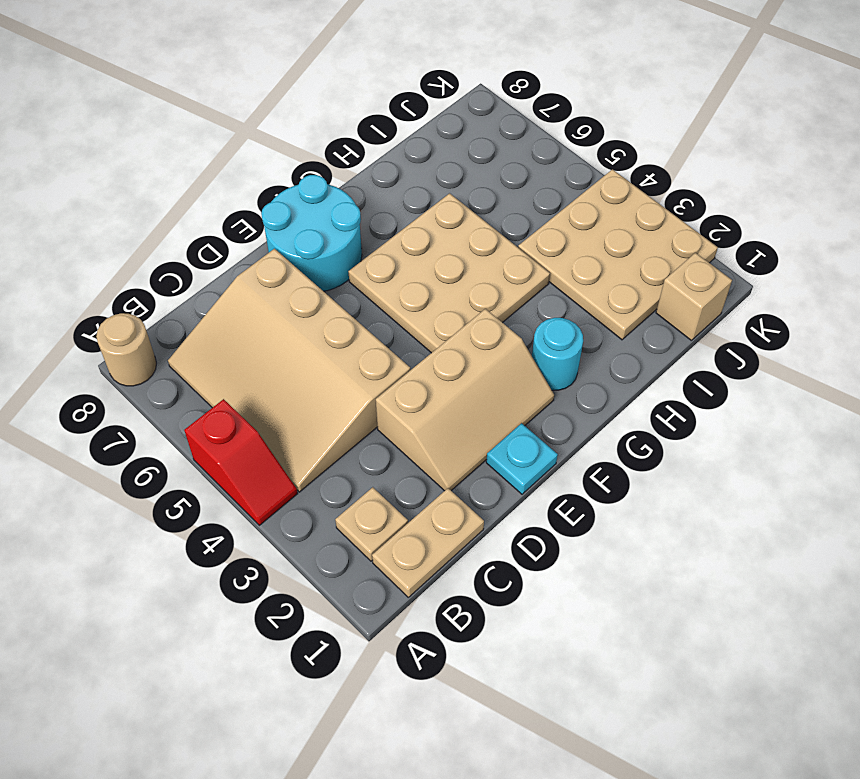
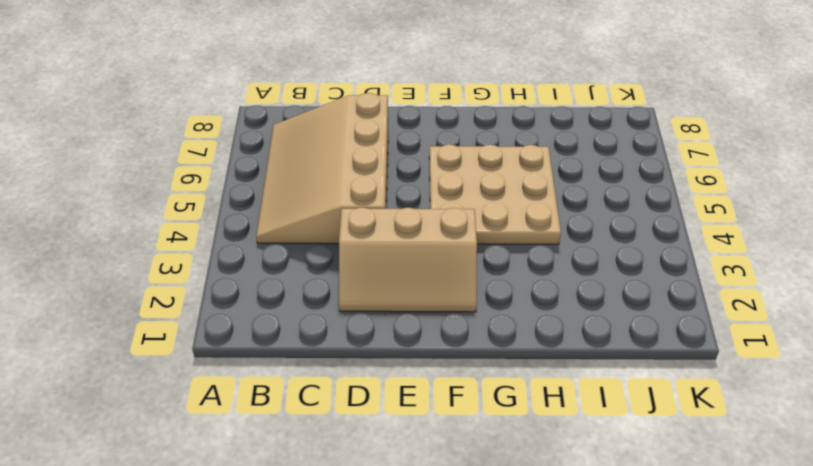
none -> red 1x2 slope [184,399,298,525]
none -> tan 1x1 round brick [96,313,156,386]
none -> tan 1x2 plate [372,488,484,597]

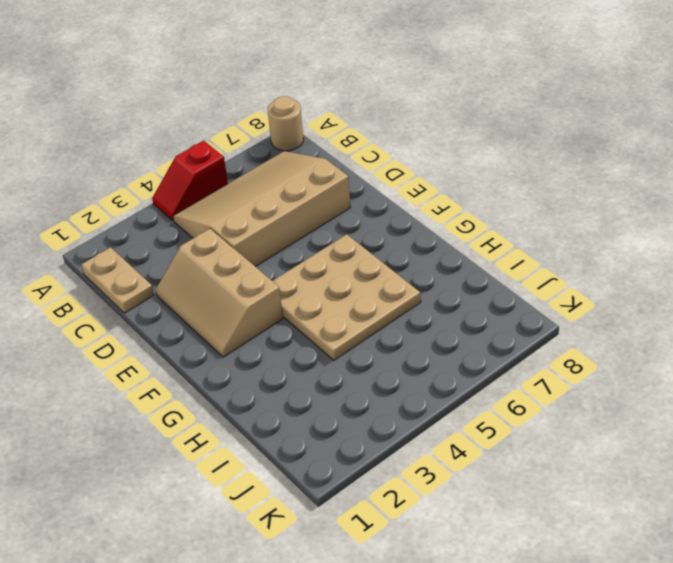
none -> tan 1x1 plate [335,487,408,561]
none -> cyan 1x1 plate [486,423,558,494]
none -> cyan 2x2 round brick [261,175,362,291]

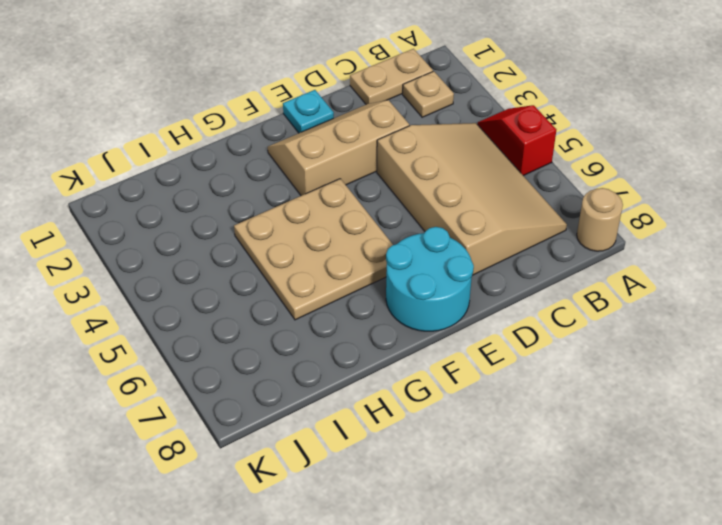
none -> cyan 1x1 round brick [532,318,583,390]
none -> tan 3x3 plate [518,169,718,340]
none -> tan 1x1 brick [656,253,732,341]

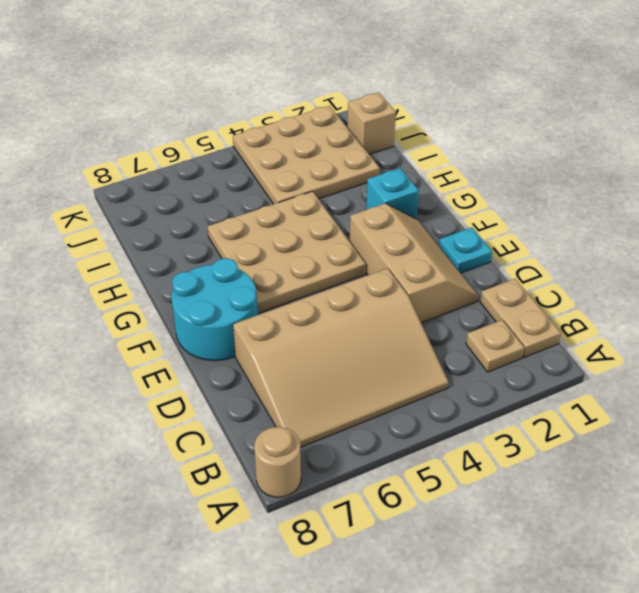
cyan 1x1 brick [366,168,419,219] -> cyan 1x1 round brick [532,318,583,390]
none -> red 1x2 slope [184,399,298,525]

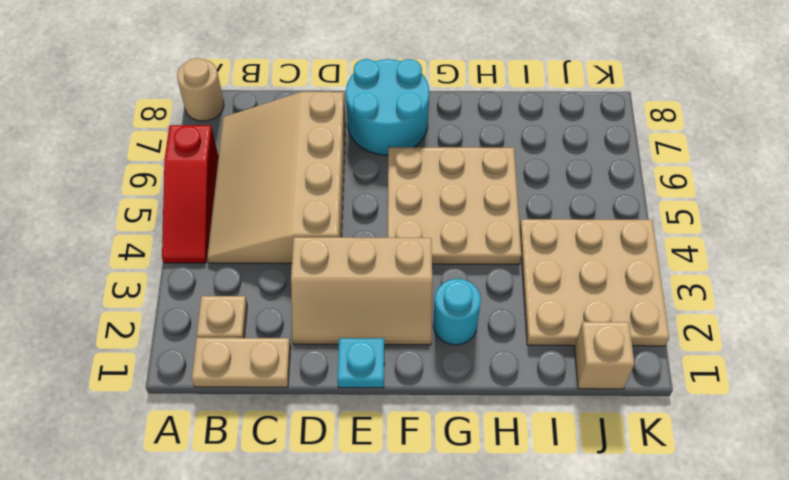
red 1x3 slope [162,125,218,263] -> red 1x2 slope [184,399,298,525]

